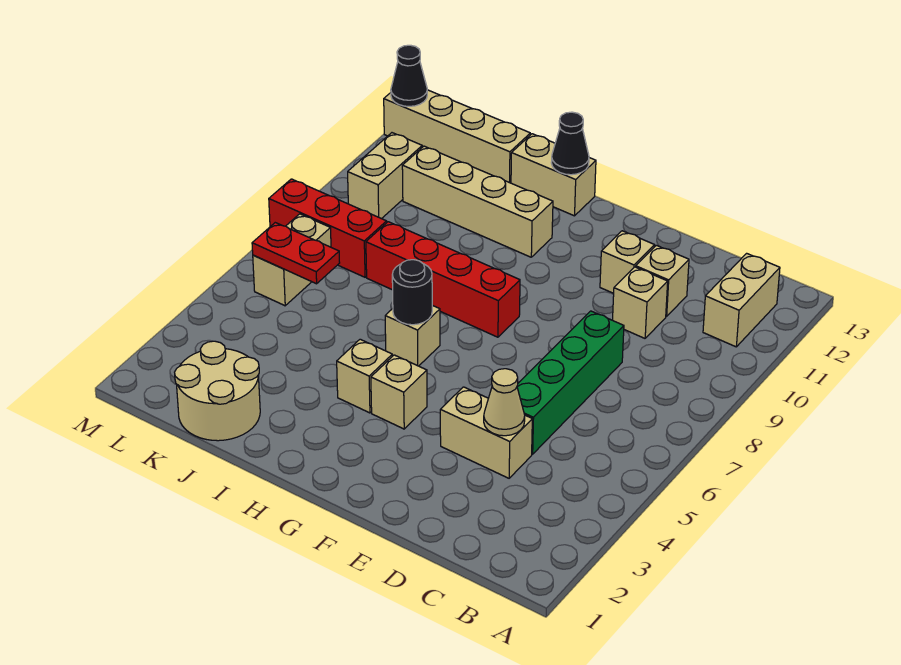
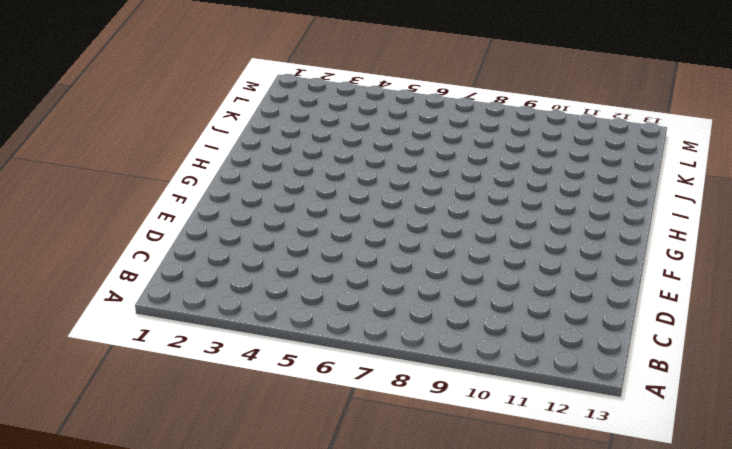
none -> tan 1x2 brick [703,253,780,347]
none -> tan 1x2 brick [440,387,532,478]
none -> green 1x4 brick [517,311,624,454]

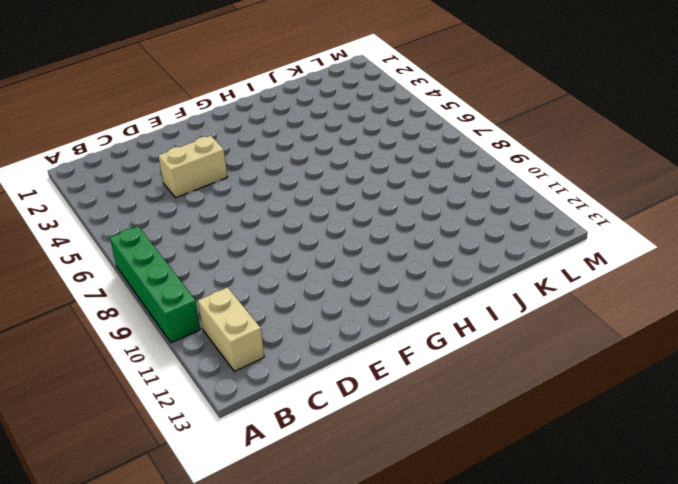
green 1x4 brick [110,226,201,343] -> green 1x4 brick moved to [517,311,624,454]
none -> tan 1x1 brick [613,267,668,338]
none -> tan 1x1 brick [636,245,689,316]
none -> tan 1x1 brick [600,231,655,293]

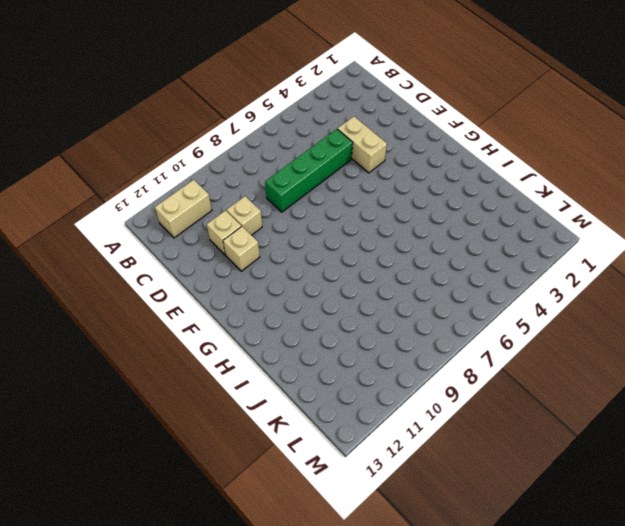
none -> tan 1x1 brick [371,355,427,429]
none -> red 1x4 brick [366,222,520,337]
none -> tan 1x1 brick [337,339,392,413]

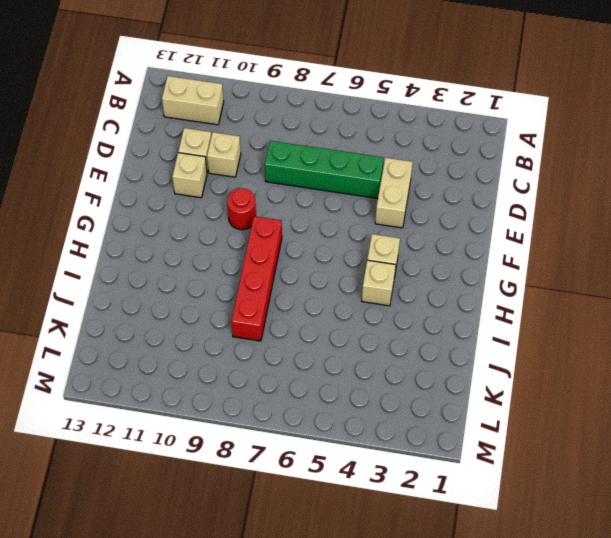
red 1x1 round brick [227,188,256,230] -> none
none -> tan 1x1 brick [385,305,440,366]
none -> tan 1x4 brick [402,146,553,257]
none -> tan 1x2 brick [511,134,596,216]

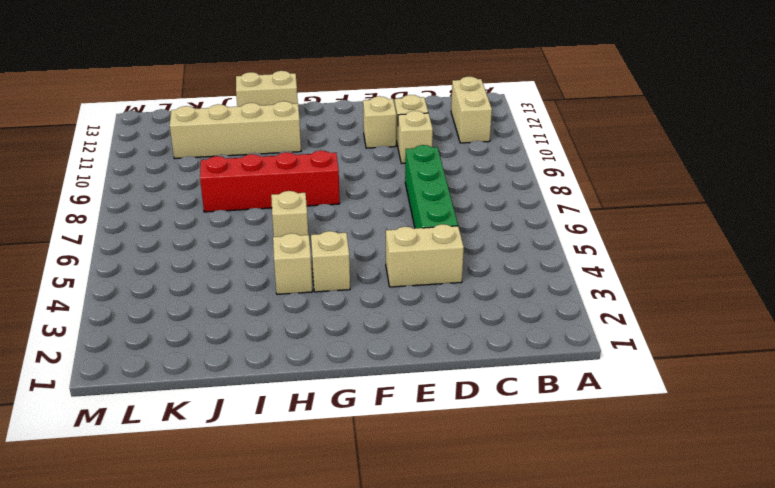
none -> tan 2x2 round brick [175,341,260,441]
none -> tan 1x4 brick [384,90,530,183]
none -> red 1x3 brick [269,179,387,277]

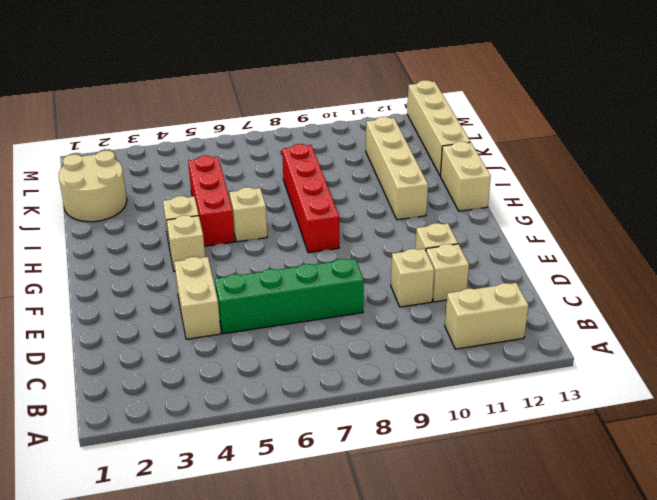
red 1x3 brick [188,156,235,246] -> red 1x3 brick moved to [269,179,387,277]
none -> tan 1x2 brick [253,214,331,306]
none -> tan 1x2 brick [348,133,422,219]
none -> tan 1x1 cone [484,369,525,436]

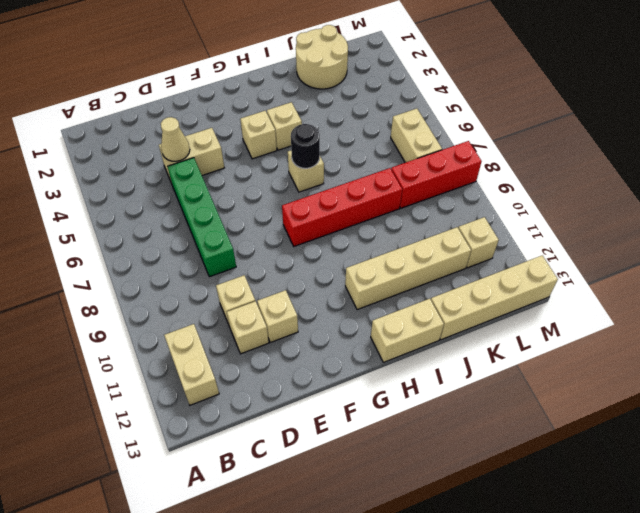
tan 1x1 brick [458,217,499,268] -> tan 1x2 brick [348,133,422,219]
none -> black 1x1 cone [551,112,589,175]
none -> red 1x2 plate [252,223,340,284]
none -> black 1x1 cone [391,45,427,106]

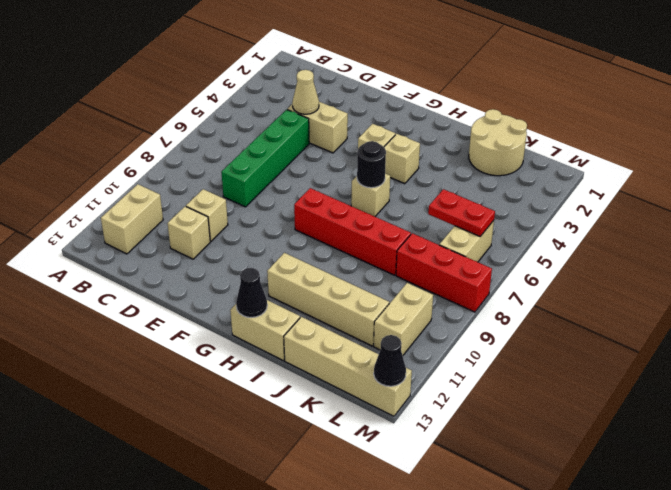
none -> tan 1x1 brick [600,231,655,293]

